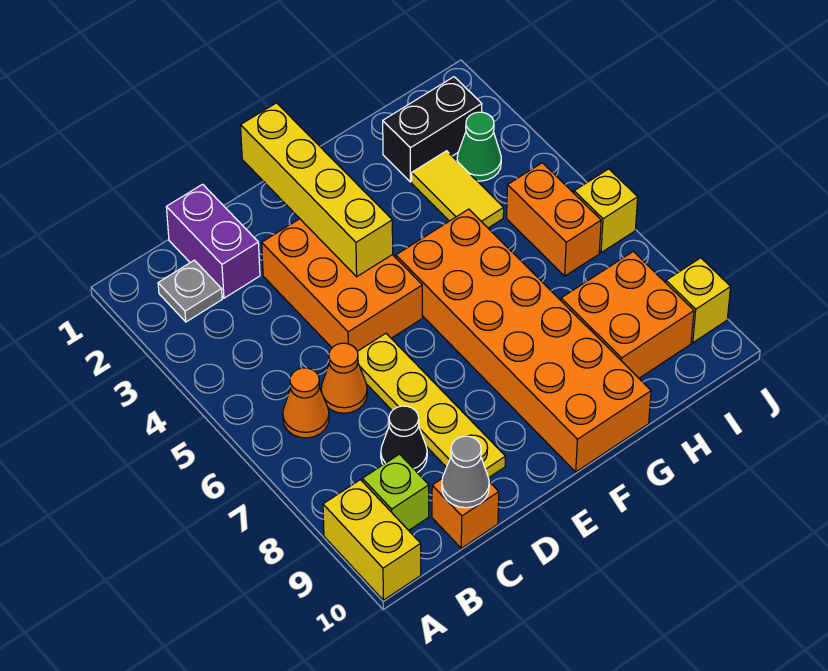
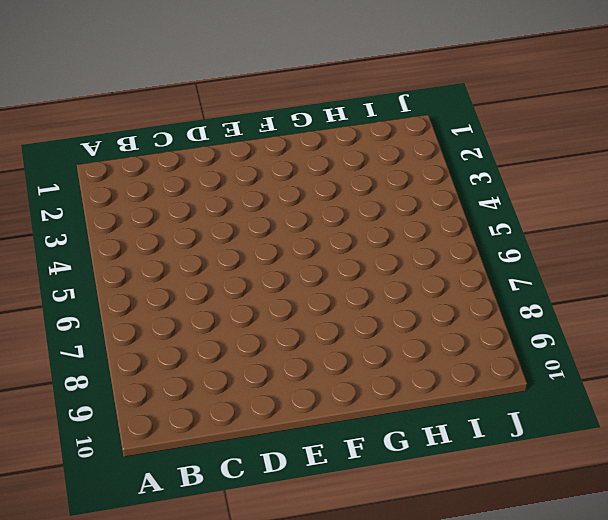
none -> yellow 1x2 brick [323,480,421,600]
none -> grey 1x1 plate [158,260,222,322]
none -> orange 1x1 cone [283,368,329,438]

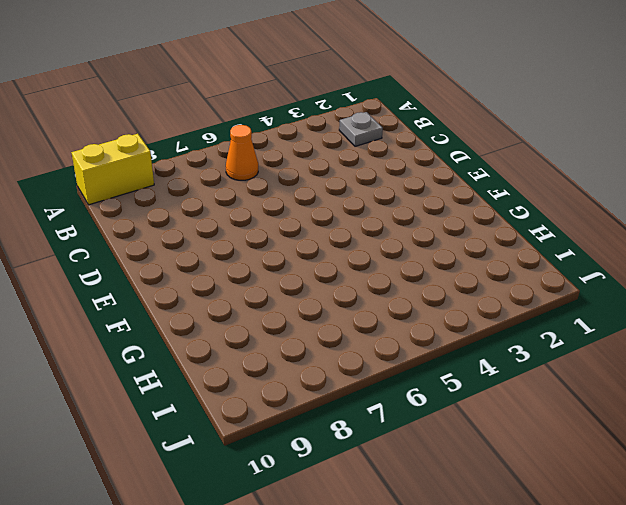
none -> lime 1x1 brick [362,454,429,530]
none -> purple 1x2 brick [166,184,260,298]
none -> orange 1x1 cone [321,343,367,413]

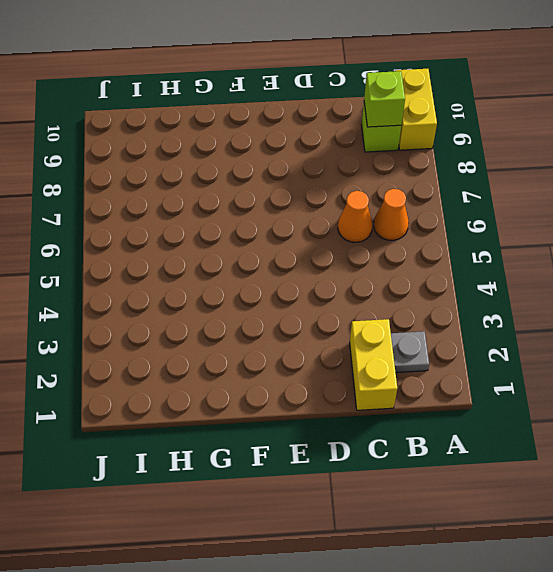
lime 1x1 brick [364,71,405,127] -> none
yellow 1x2 brick [350,319,397,410] -> purple 1x2 brick [166,184,260,298]
none -> black 1x1 cone [381,406,427,473]
none -> orange 1x1 brick [432,479,499,548]
none -> orange 2x3 brick [262,219,422,351]

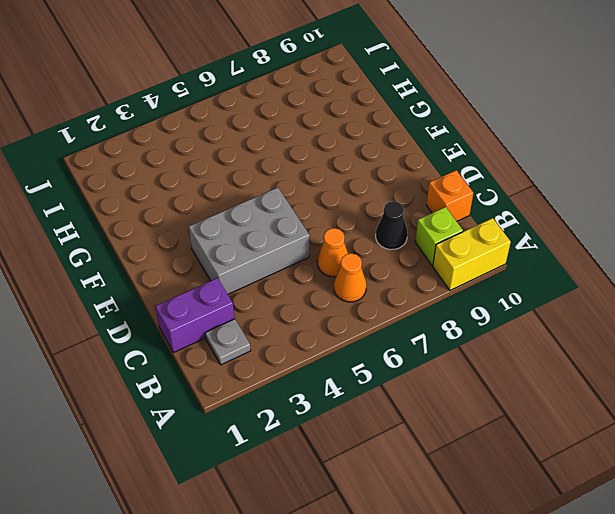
grey 2x3 brick [189,187,309,294] -> orange 2x3 brick [262,219,422,351]
none -> yellow 1x4 plate [357,333,505,478]
none -> orange 2x6 brick [396,209,651,472]
none -> black 1x2 brick [383,77,482,182]

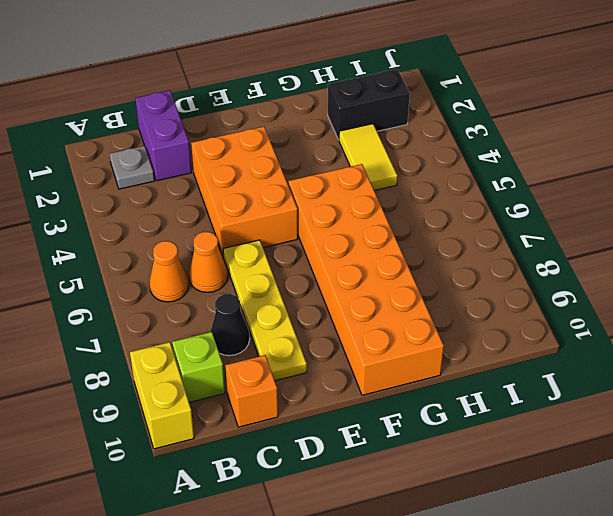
none -> orange 2x2 brick [561,252,694,378]
none -> green 1x1 cone [457,112,501,181]
none -> orange 1x2 brick [507,163,601,276]

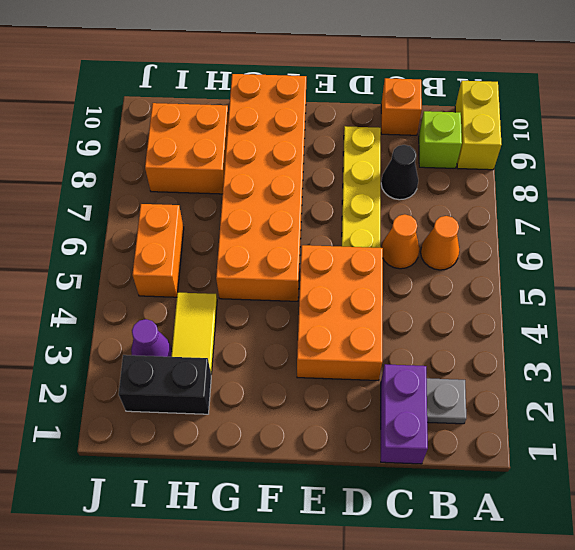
purple 1x1 cone [131,319,172,357] -> green 1x1 cone [457,112,501,181]
none -> yellow 1x1 brick [574,169,638,253]
none -> yellow 1x1 brick [666,258,731,343]
none -> grey 1x1 cone [442,436,489,508]

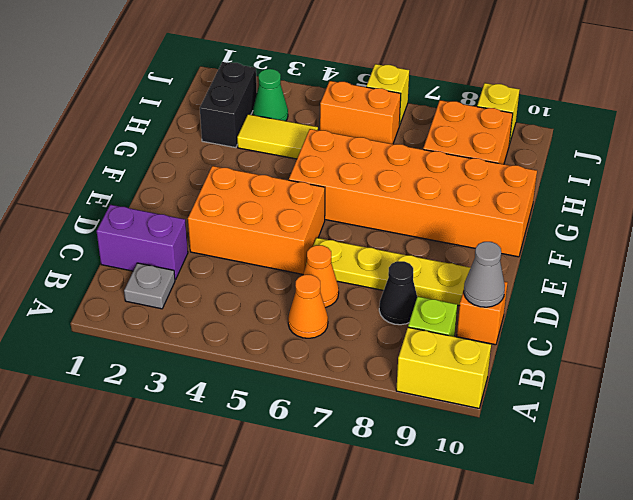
none -> yellow 1x4 brick [241,103,393,277]

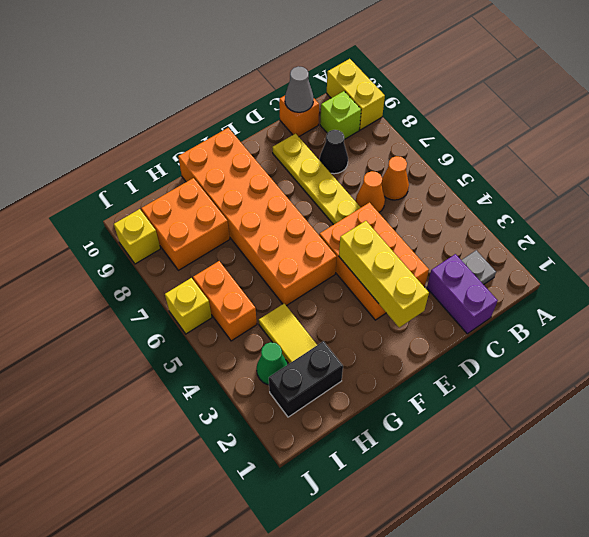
yellow 1x3 brick [339,221,429,328] -> yellow 1x4 brick [241,103,393,277]

